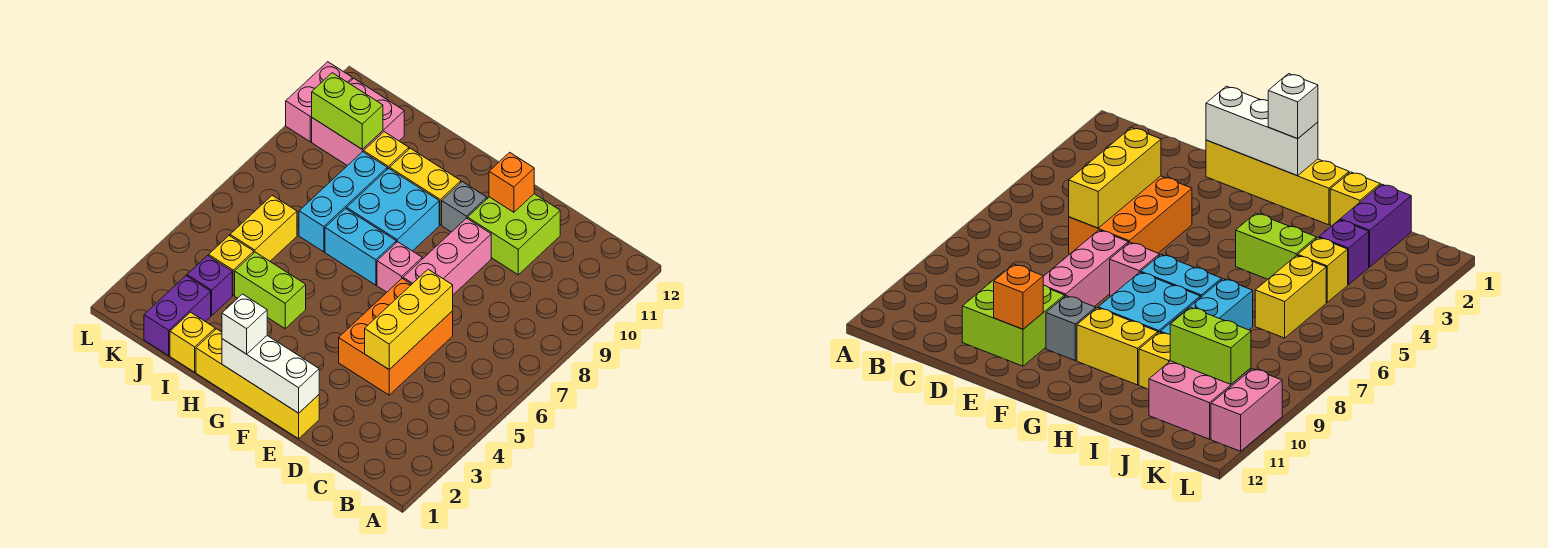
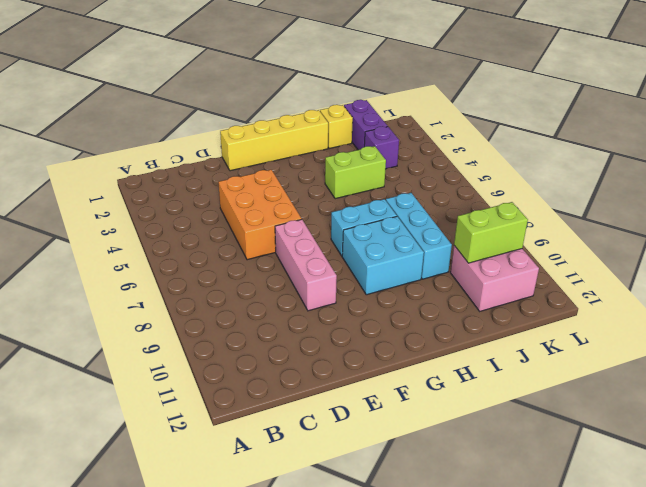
none -> lime 2x2 brick [468,194,560,275]
none -> pink 1x1 brick [377,242,422,292]
none -> grey 1x1 brick [442,182,487,232]

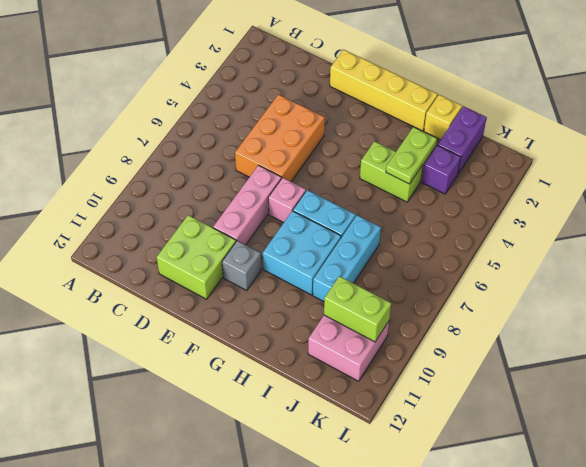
lime 1x2 plate [386,127,437,184] -> none
none -> yellow 1x2 brick [390,148,461,225]
none -> yellow 1x1 brick [364,132,409,169]
none -> yellow 1x1 brick [209,236,254,295]

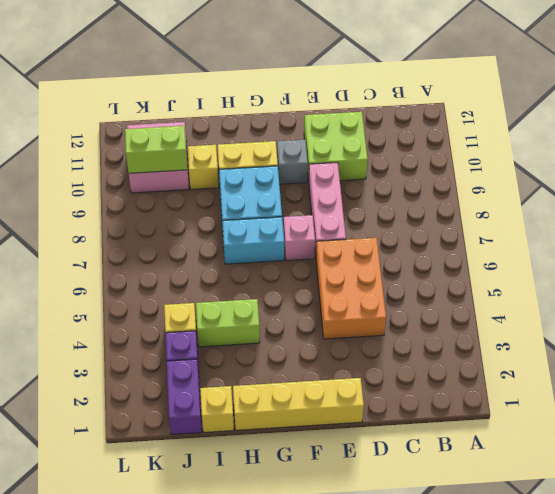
none -> cyan 1x3 brick [299,152,387,252]
none -> yellow 1x2 brick [230,195,297,261]
none -> pink 1x2 brick [286,62,352,142]

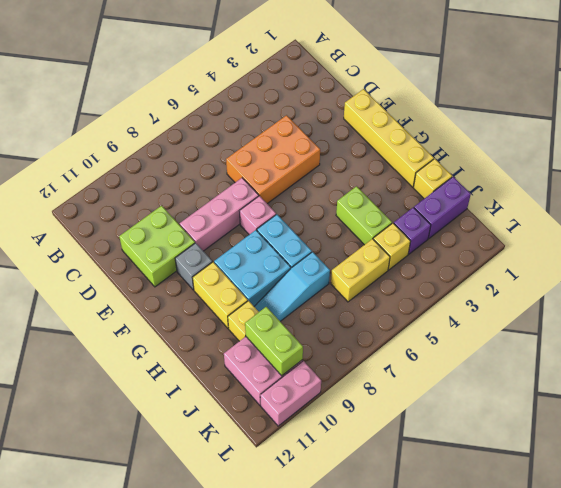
cyan 1x3 slope [254,252,330,321] -> cyan 1x3 brick [299,152,387,252]
none -> yellow 1x3 brick [365,269,453,369]
none -> white 1x3 brick [222,336,319,413]
none -> orange 1x1 brick [489,152,534,212]

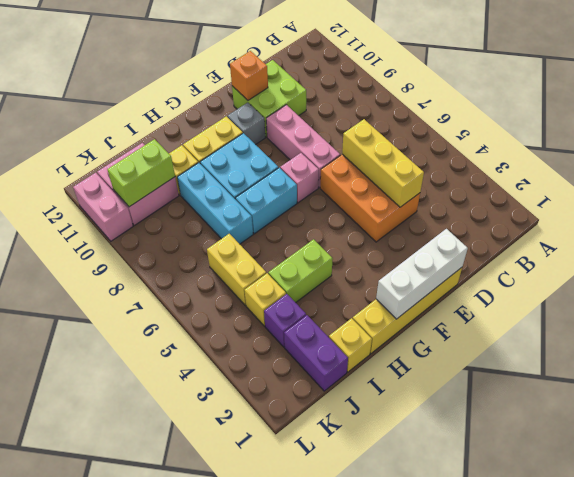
none -> white 1x1 brick [222,294,267,354]

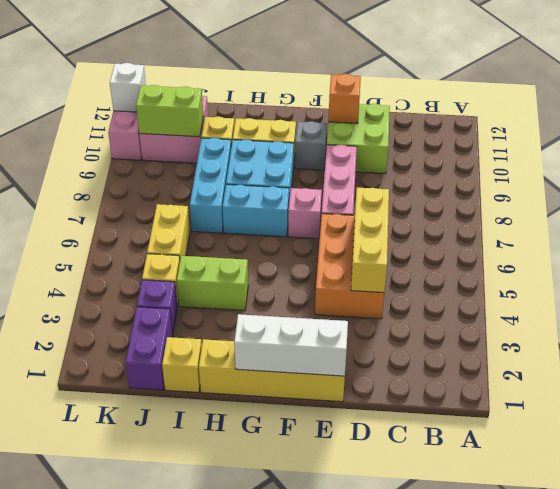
white 1x1 brick [110,63,146,112] -> white 1x1 brick moved to [222,294,267,354]

